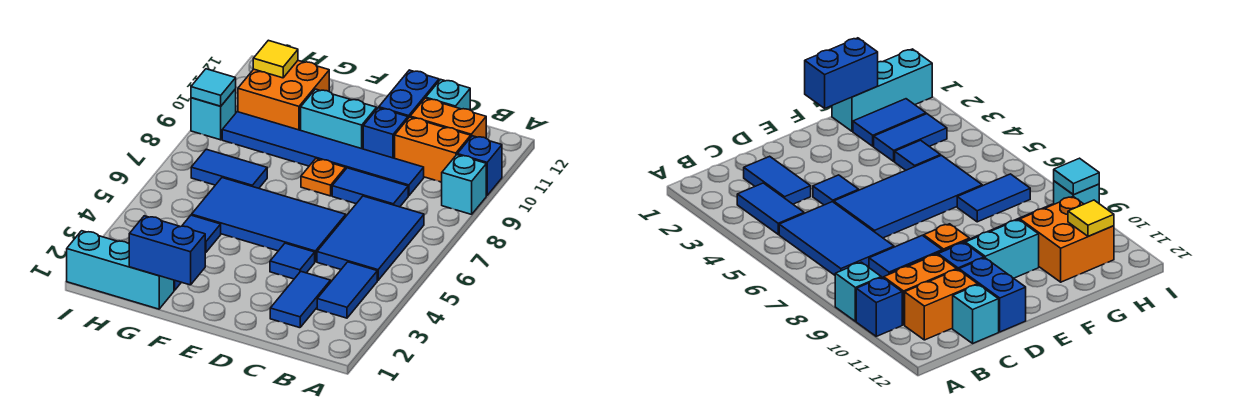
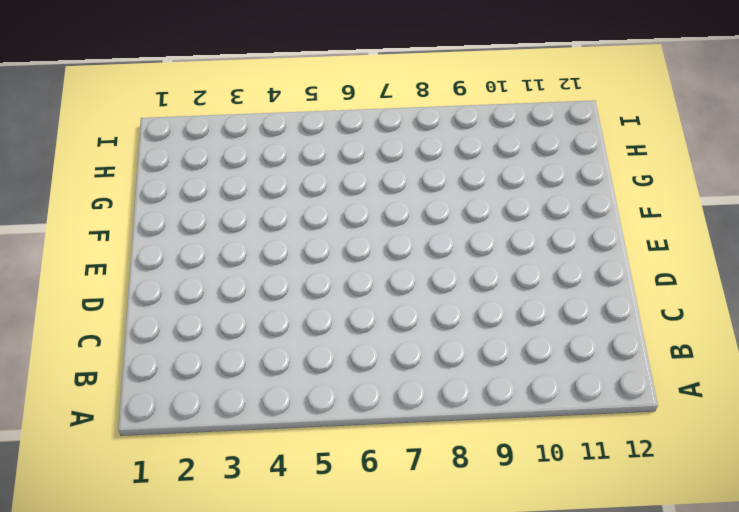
none -> cyan 1x1 brick [442,155,486,214]
none -> blue 1x1 brick [457,136,502,196]
none -> blue 1x2 tile [317,262,377,318]

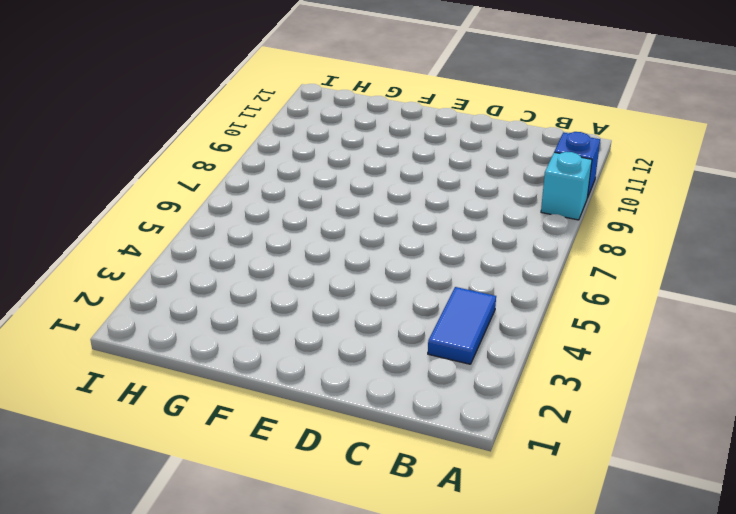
none -> blue 2x3 tile [317,196,424,280]
none -> orange 1x2 brick [395,117,471,182]
none -> orange 1x2 brick [410,98,486,138]

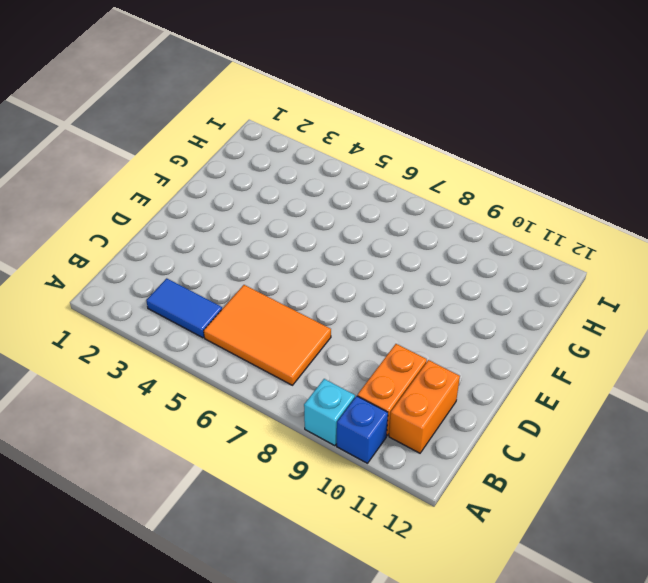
orange 2x3 tile [204,285,331,385] -> blue 2x3 tile [317,196,424,280]
none -> blue 1x2 tile [270,272,331,328]
none -> blue 1x2 tile [332,168,408,207]
none -> blue 1x6 tile [222,112,424,196]

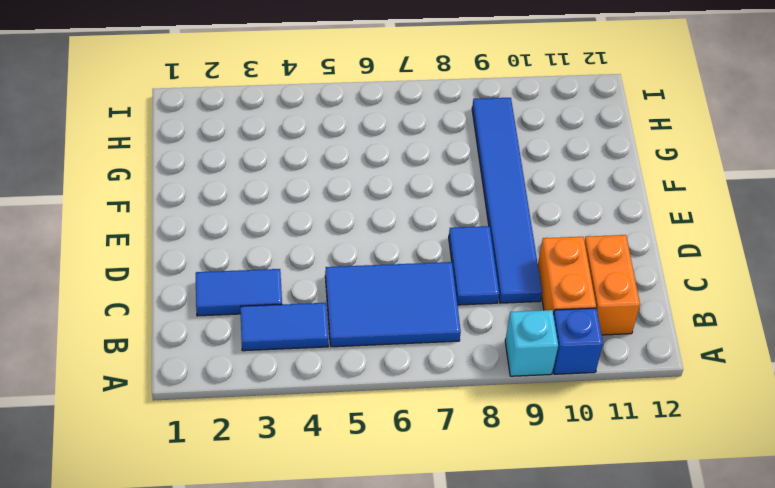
none -> cyan 1x1 brick [426,79,470,110]
none -> blue 1x1 tile [270,243,315,279]
none -> blue 2x4 tile [192,178,346,262]

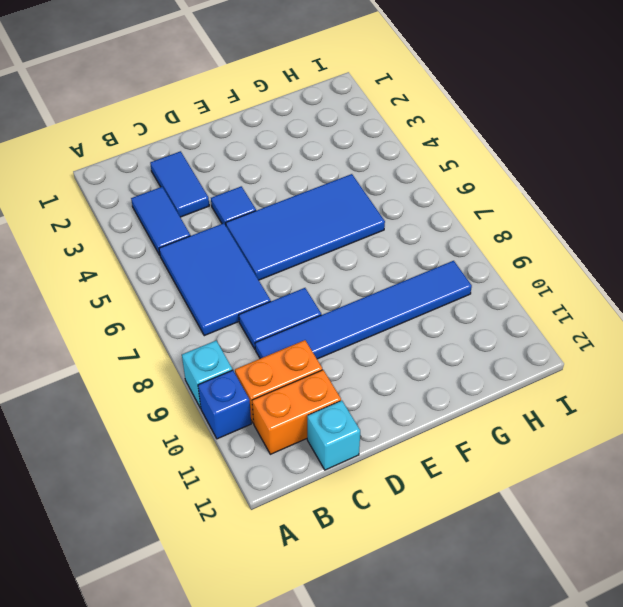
none -> blue 1x1 brick [363,108,408,158]
none -> blue 1x2 brick [379,70,439,118]
none -> orange 1x1 plate [301,159,346,196]

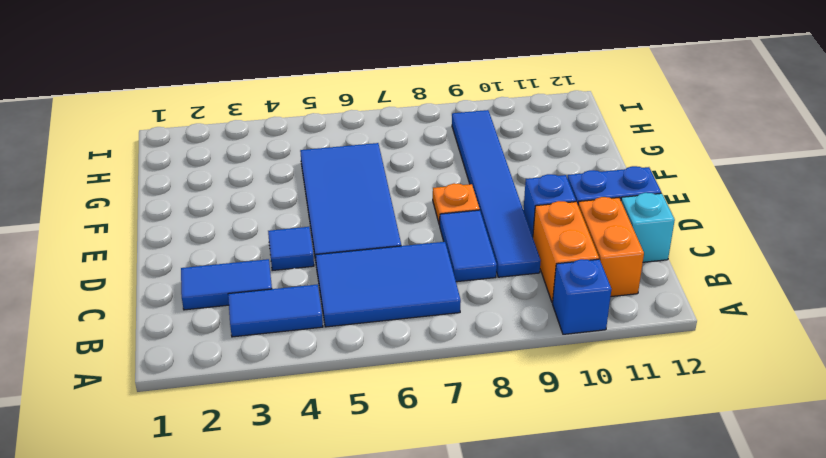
none -> cyan 1x1 brick [442,155,486,214]
none -> cyan 1x2 brick [301,89,377,149]
none -> cyan 1x3 brick [67,231,174,309]

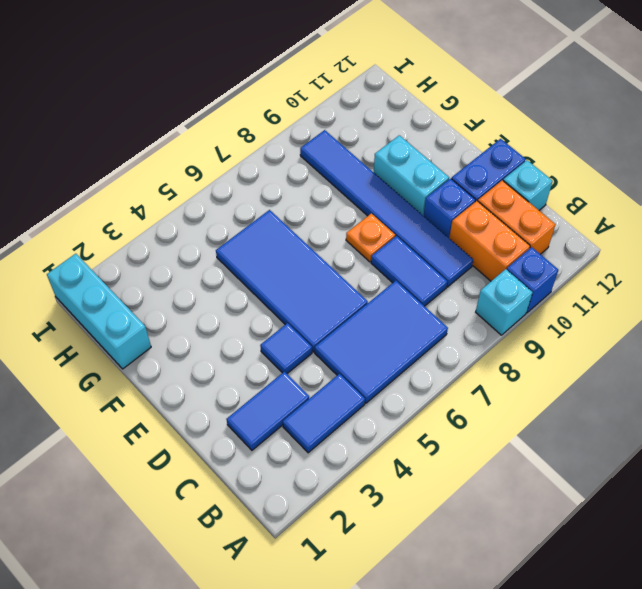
none -> blue 1x2 tile [853,99,926,146]
none -> blue 1x2 tile [874,114,947,161]
none -> blue 1x1 tile [182,215,221,253]

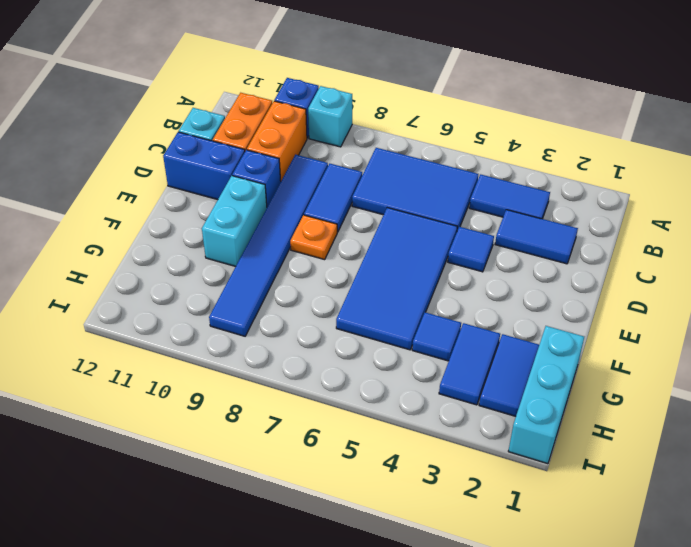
none -> blue 1x2 tile [191,149,267,188]
none -> orange 2x2 brick [238,61,329,130]
none -> cyan 1x1 brick [191,89,236,140]

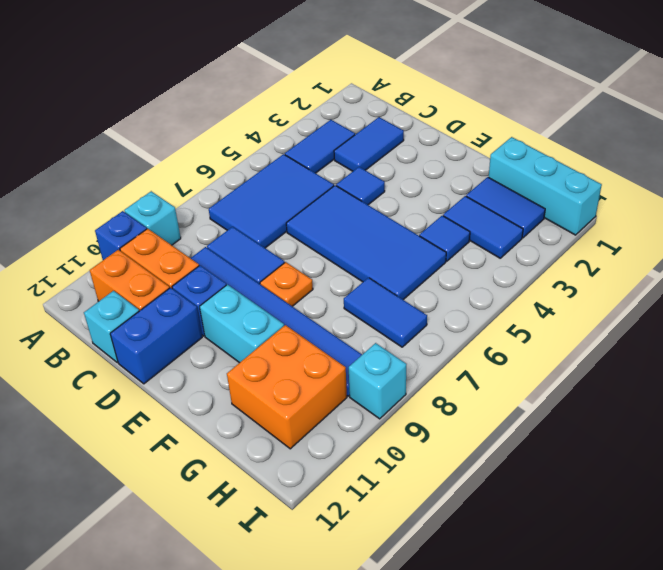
none -> blue 1x2 brick [129,216,205,285]
none -> yellow 1x1 tile [253,40,298,78]
none -> cyan 1x1 tile [191,69,236,106]

